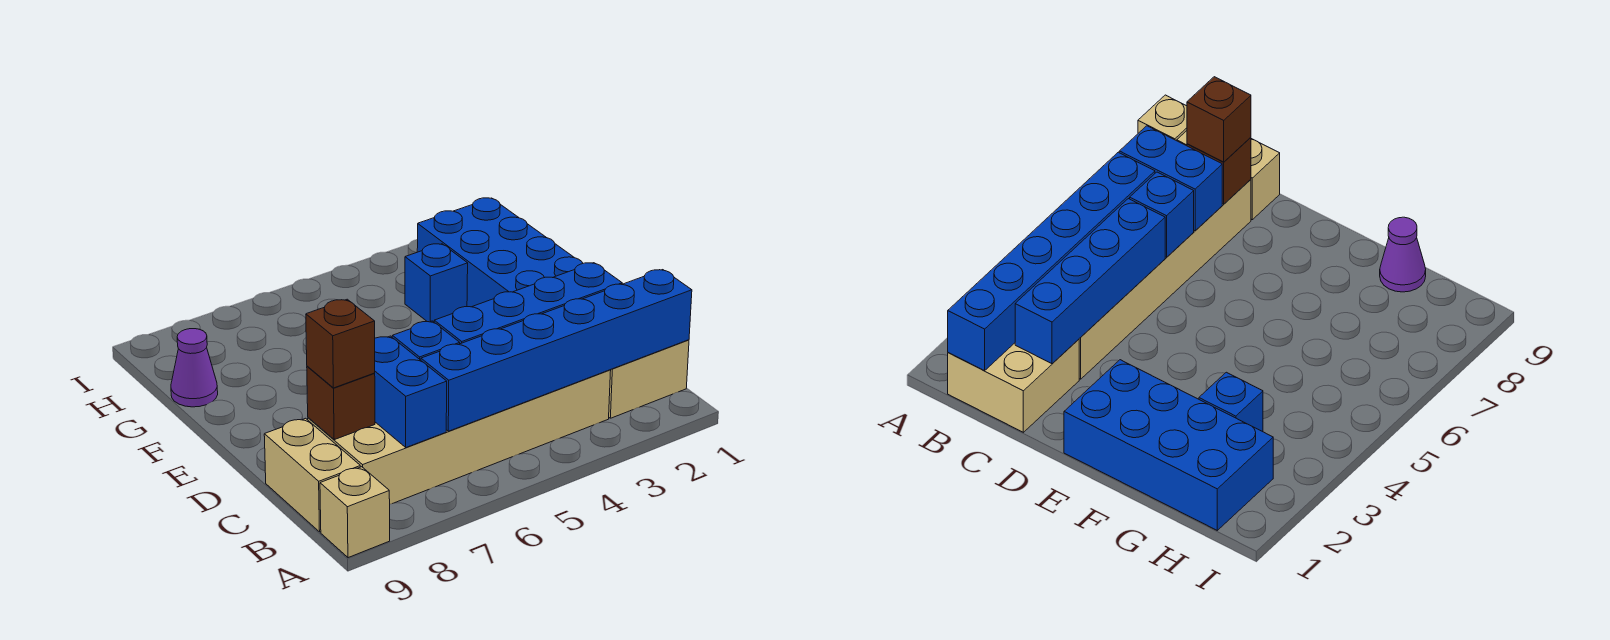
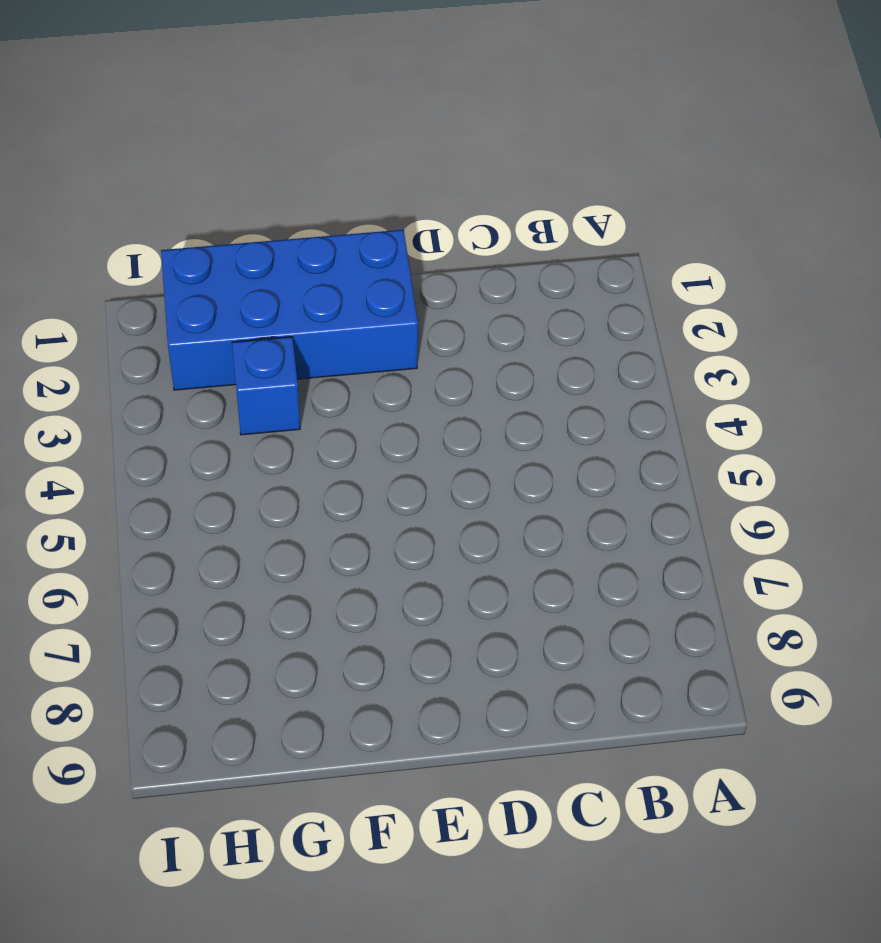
none -> tan 1x1 brick [320,467,390,558]
none -> tan 2x2 brick [609,340,689,418]
none -> tan 2x6 brick [308,370,611,504]

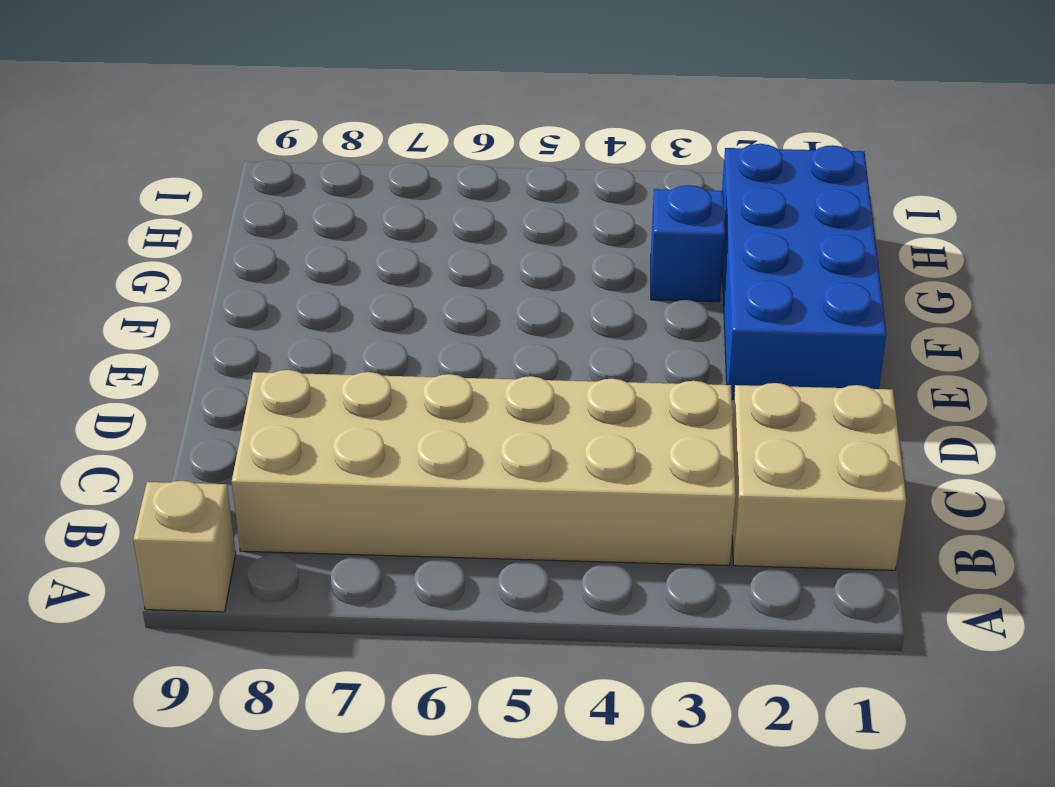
none -> tan 1x2 brick [264,418,360,532]
none -> purple 1x1 cone [171,329,218,407]
none -> blue 1x6 brick [421,270,692,431]

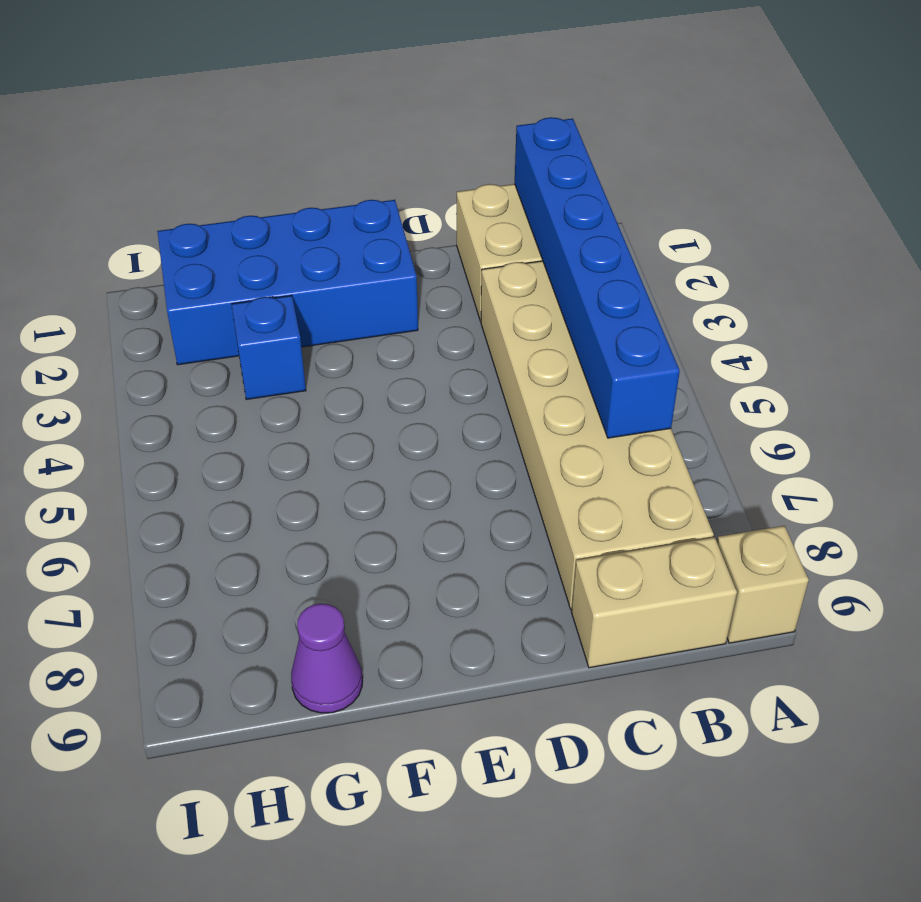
none -> blue 1x2 brick [374,336,447,447]
none -> blue 1x4 brick [434,263,622,344]
none -> blue 1x1 brick [392,321,460,360]

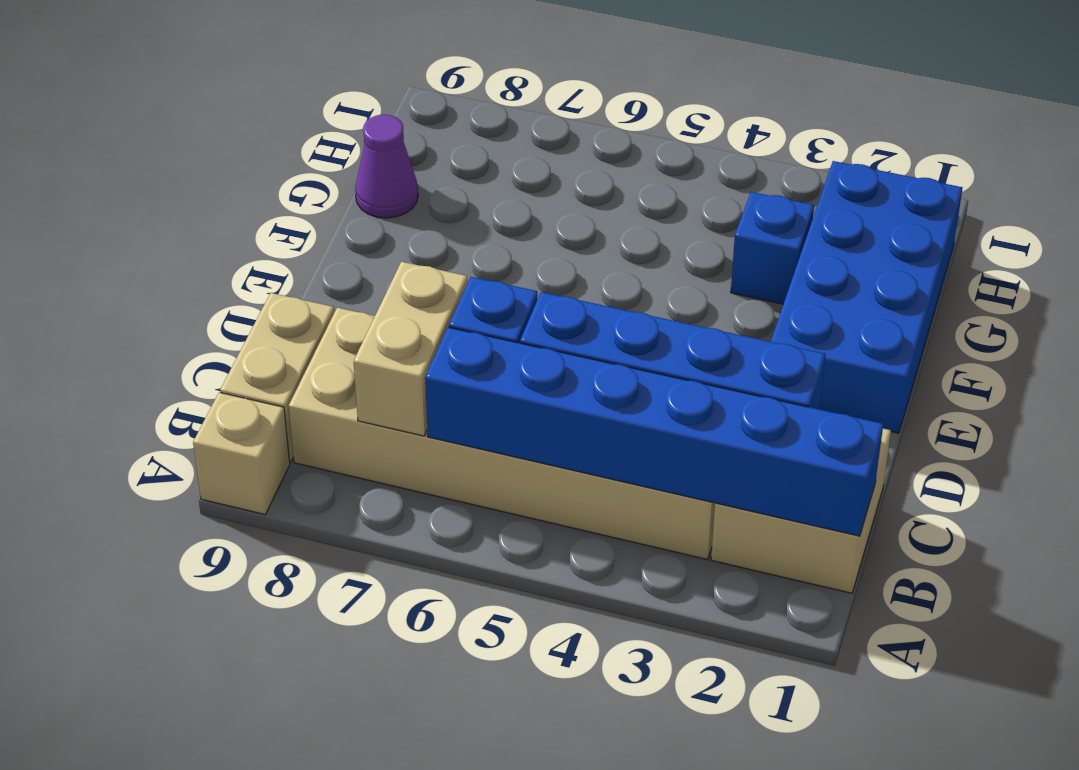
tan 1x2 brick [354,262,468,436] -> blue 1x2 brick [374,336,447,447]
none -> brown 1x1 brick [307,366,375,440]
none -> brown 1x1 brick [306,299,375,388]

